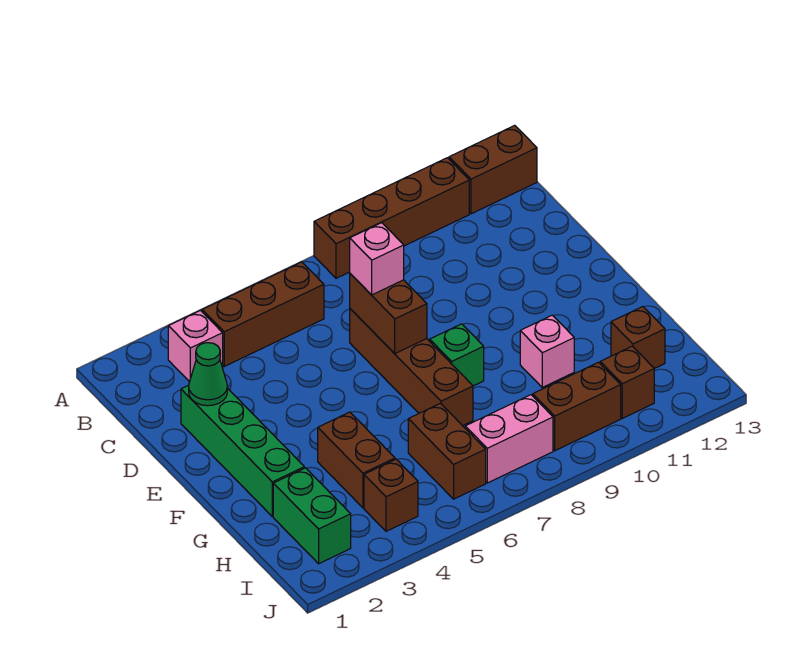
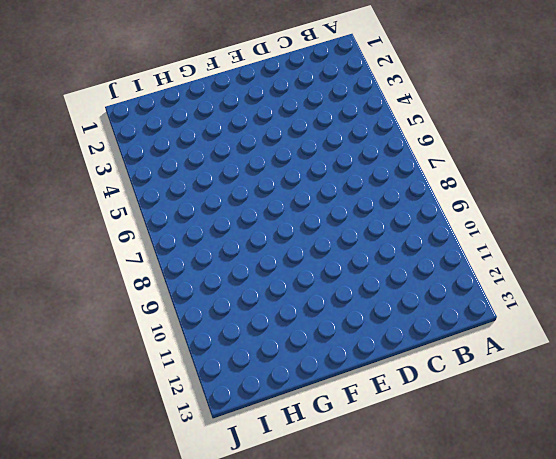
none -> brown 1x4 brick [314,158,469,278]
none -> brown 1x2 brick [449,125,537,214]
none -> pink 1x1 brick [168,310,223,382]

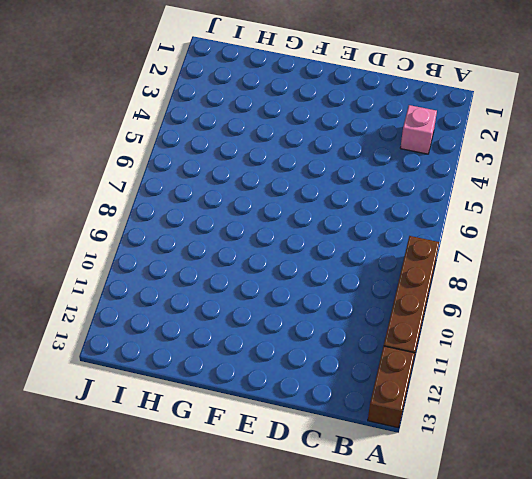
none -> brown 1x3 brick [202,262,324,366]
none -> green 1x4 brick [181,385,304,517]
none -> brown 1x4 brick [350,309,473,426]

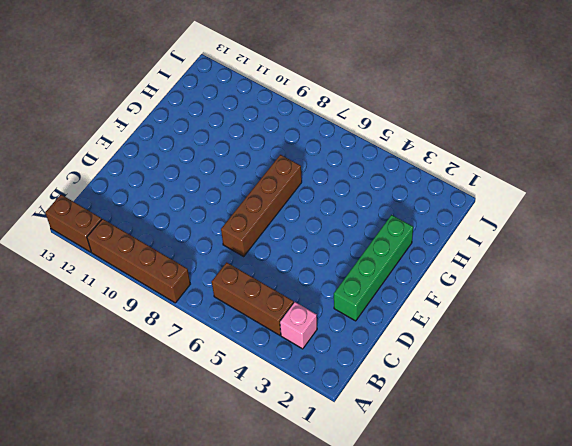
none -> green 1x1 brick [430,324,484,386]
none -> brown 1x2 brick [318,412,395,508]
none -> pink 1x1 brick [520,315,574,387]

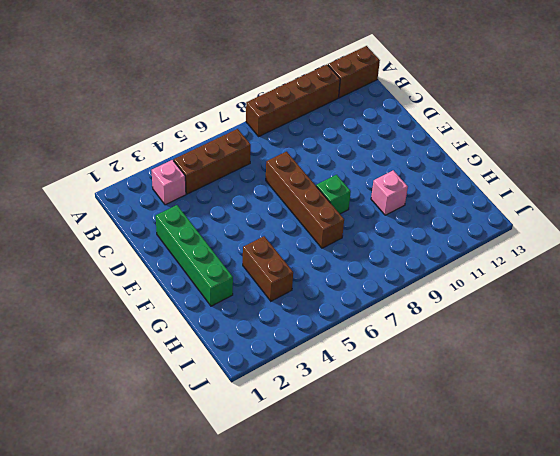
none -> green 1x2 brick [273,468,351,564]
none -> brown 1x2 brick [408,403,486,499]
none -> brown 1x1 brick [611,307,665,369]

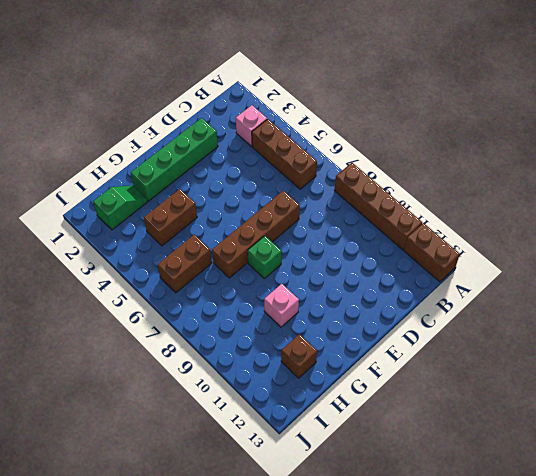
green 1x2 slope [93,185,148,230] -> green 1x2 brick [273,468,351,564]
none -> brown 1x1 brick [364,459,418,531]
none -> pink 1x2 brick [465,395,553,483]
none -> brown 1x2 brick [533,362,621,451]

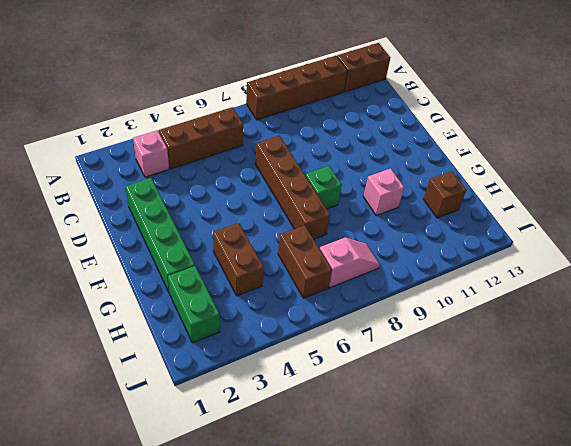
pink 1x2 slope [320,237,380,288] -> pink 1x2 brick [465,395,553,483]
none -> brown 1x1 brick [364,459,418,531]
none -> brown 1x2 brick [533,362,621,451]
none -> brown 1x1 brick [600,346,654,418]

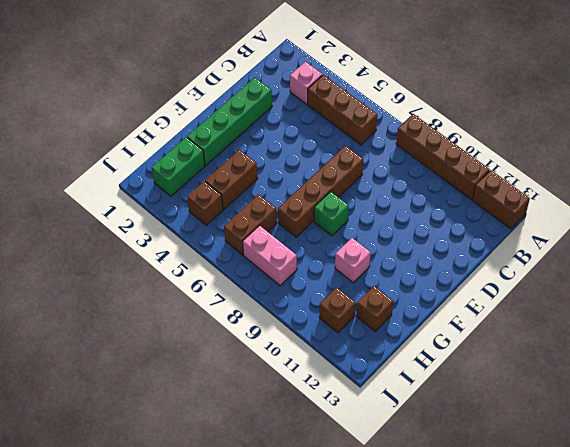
none -> brown 1x2 brick [533,362,621,451]
none -> green 1x1 cone [189,343,227,406]
none -> brown 1x2 brick [350,274,427,354]

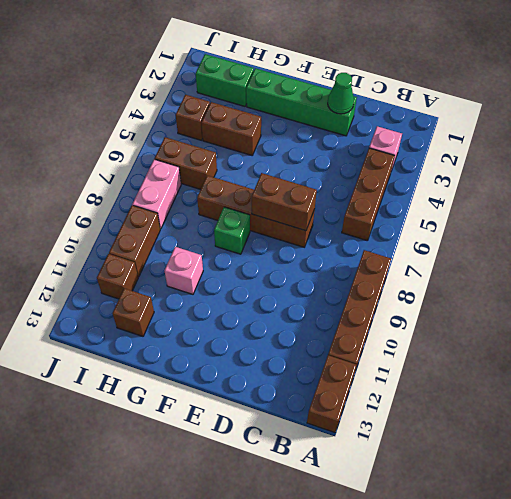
none -> pink 1x1 brick [350,223,404,295]

